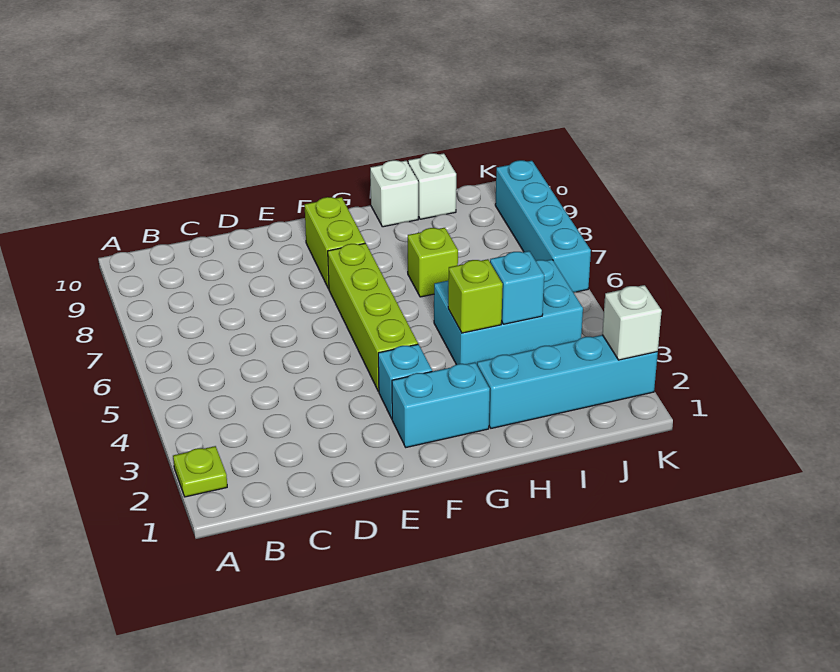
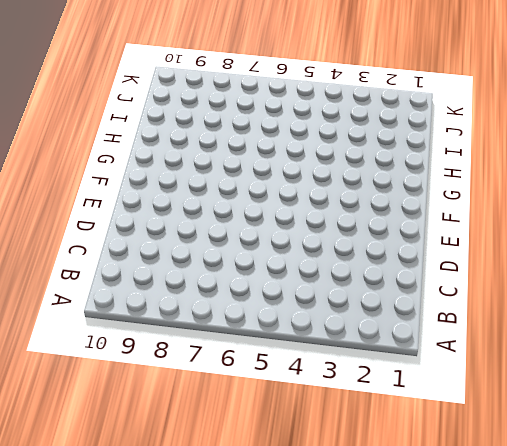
none -> lime 1x1 plate [173,446,227,497]
none -> cyan 1x2 brick [392,362,490,447]
none -> cyan 1x1 brick [378,344,432,418]

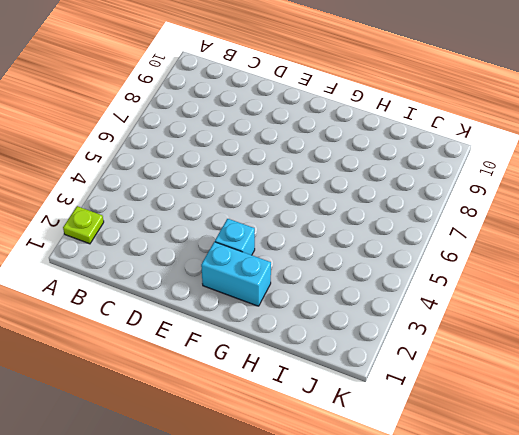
none -> lime 1x4 brick [328,243,418,391]
none -> lime 1x2 brick [305,197,365,289]
none -> cyan 1x4 brick [477,335,658,428]

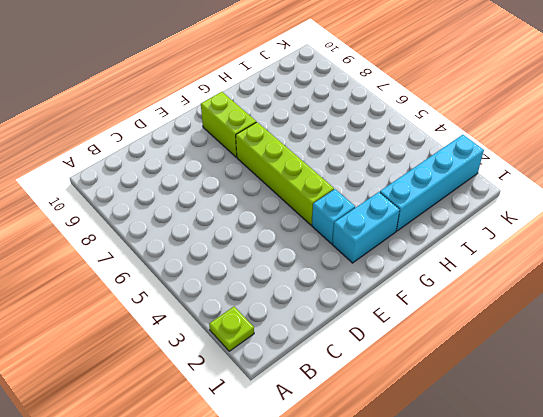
none -> cyan 2x3 brick [434,259,583,365]
none -> lime 1x1 brick [407,228,458,297]
none -> white 1x1 brick [370,160,418,227]

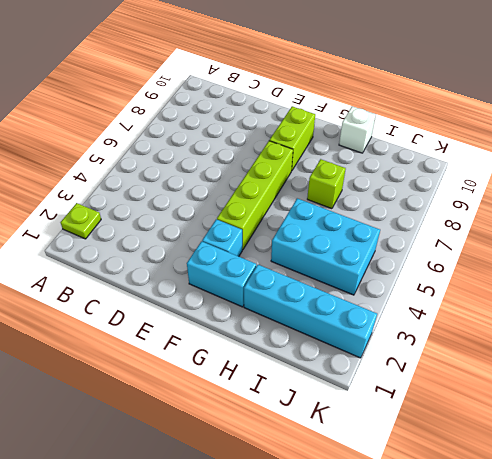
none -> white 1x1 brick [408,153,456,219]
none -> cyan 1x4 brick [495,160,591,292]
none -> lime 1x1 brick [448,259,503,333]

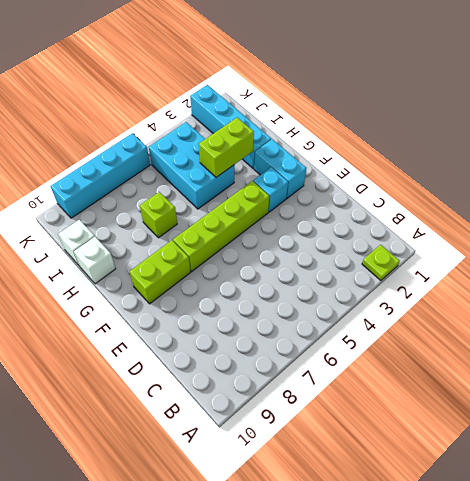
lime 1x2 brick [199,118,254,177] -> lime 1x1 brick [448,259,503,333]
none -> cyan 1x1 brick [490,251,544,324]
none -> white 1x1 brick [602,285,662,360]

